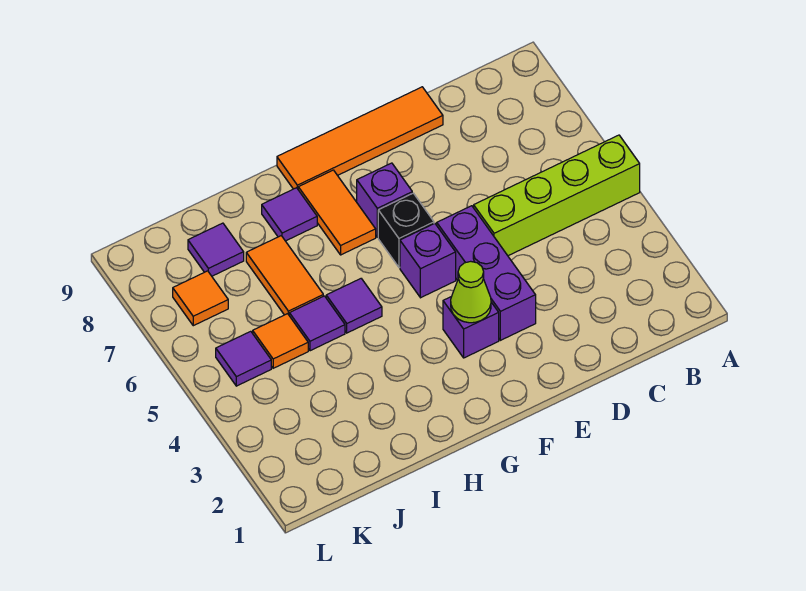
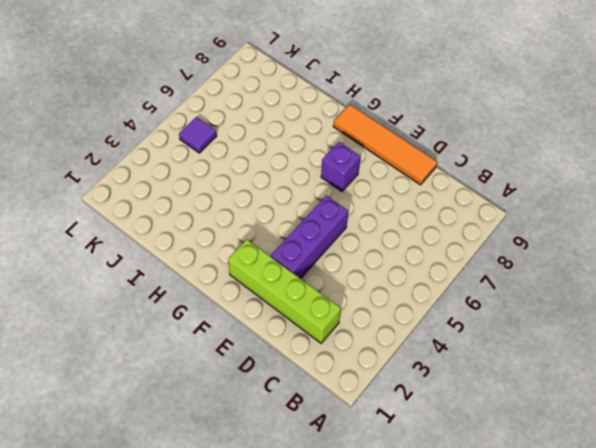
lime 1x4 brick [228,240,341,343] -> lime 1x4 brick moved to [474,135,640,256]
none -> purple 1x1 brick [443,296,499,358]
none -> purple 1x1 brick [400,224,456,298]
none -> black 1x1 brick [378,193,434,267]

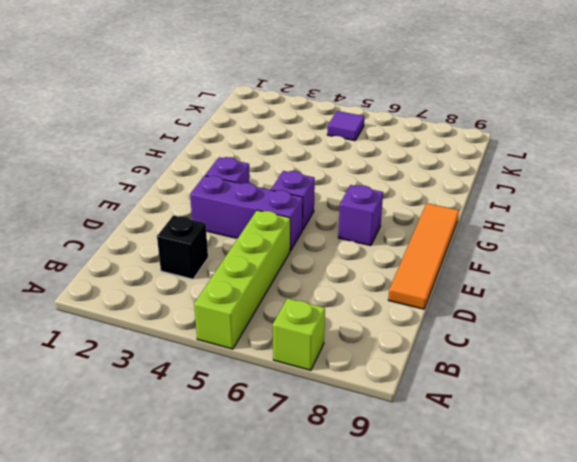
lime 1x1 brick [273,298,325,370] -> none
black 1x1 brick [157,216,208,279] -> black 1x1 brick moved to [378,193,434,267]
none -> orange 1x2 tile [298,170,376,255]
none -> purple 1x1 tile [326,279,382,333]
none -> purple 1x1 tile [262,188,317,241]

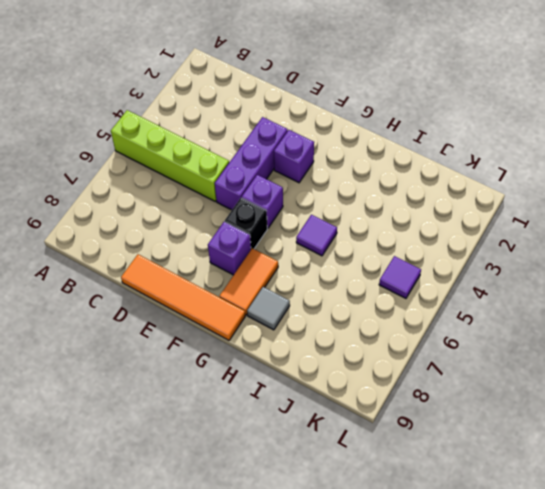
grey 1x1 tile [247,287,290,330] -> purple 1x1 tile [262,188,317,241]
none -> purple 1x1 tile [289,296,345,351]
none -> orange 1x2 tile [246,236,323,315]
none -> orange 1x1 tile [253,314,308,368]

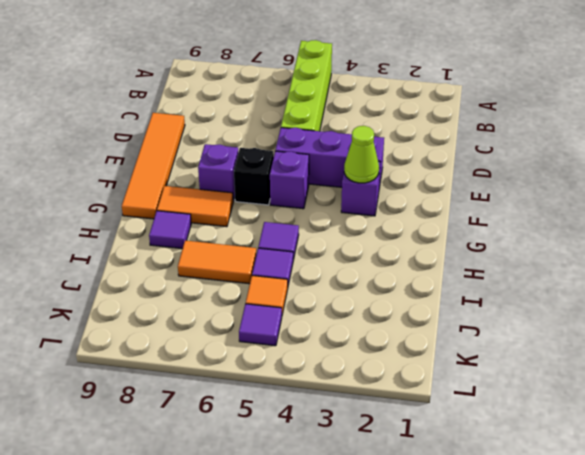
none -> purple 1x1 tile [188,223,244,276]
none -> orange 1x1 tile [173,271,228,326]

